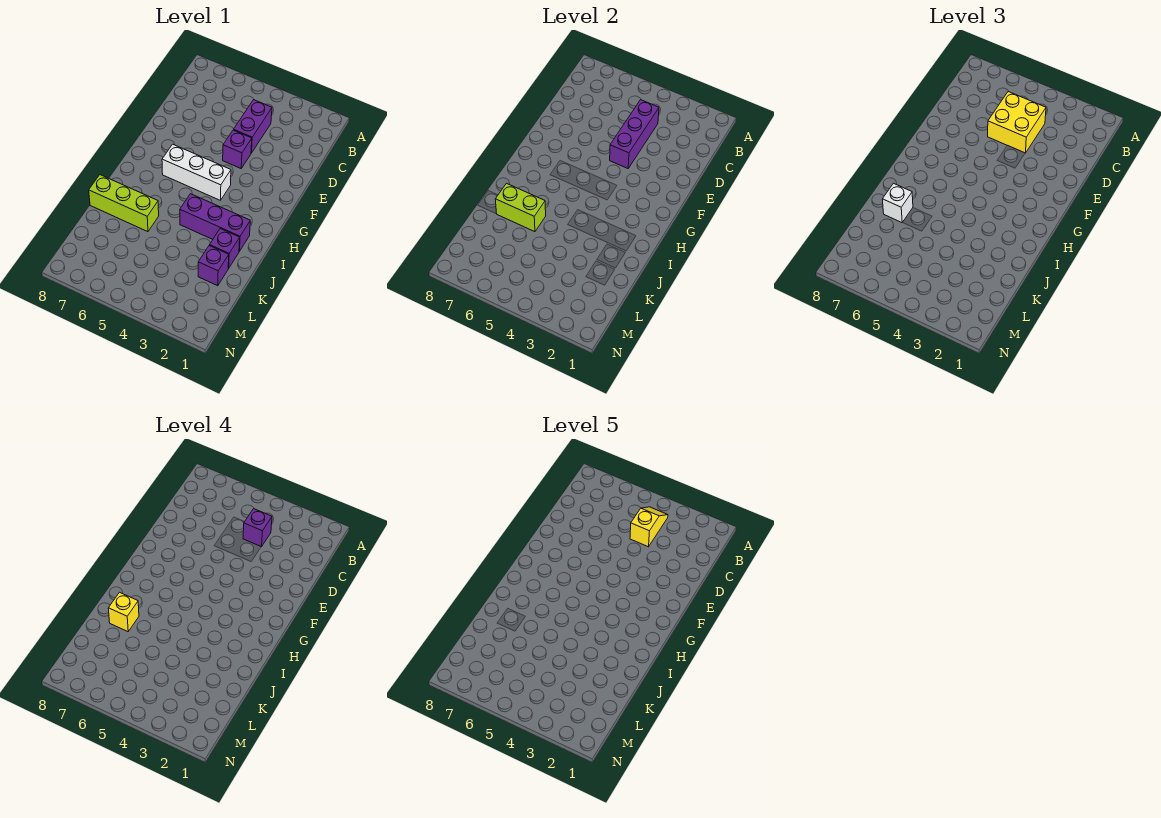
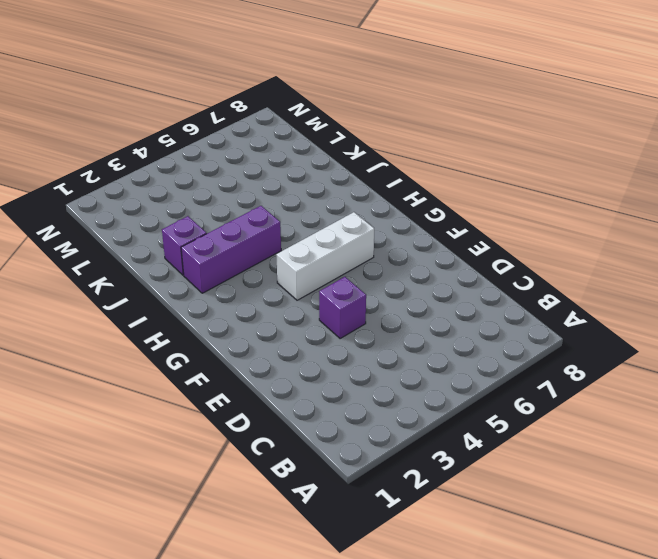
none -> purple 1x2 brick [234,100,272,153]
none -> lime 1x3 brick [89,175,159,232]
none -> purple 1x1 brick [198,245,229,286]

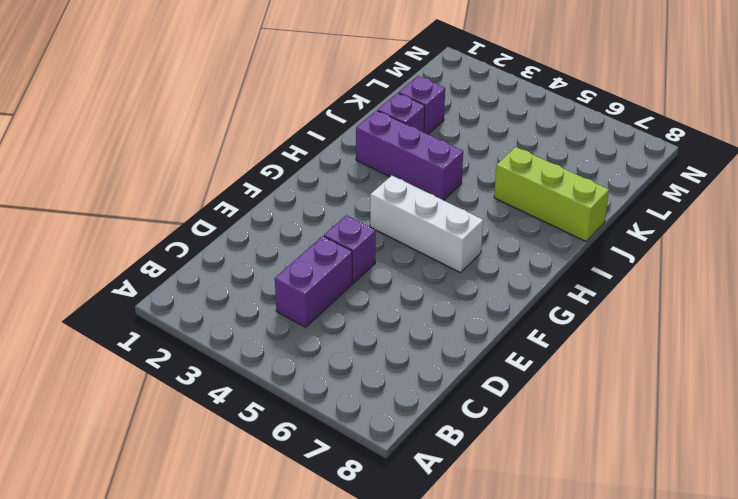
none -> purple 1x3 brick [610,100,659,168]
none -> lime 1x2 brick [495,183,546,232]
none -> yellow 2x2 brick [988,91,1046,153]

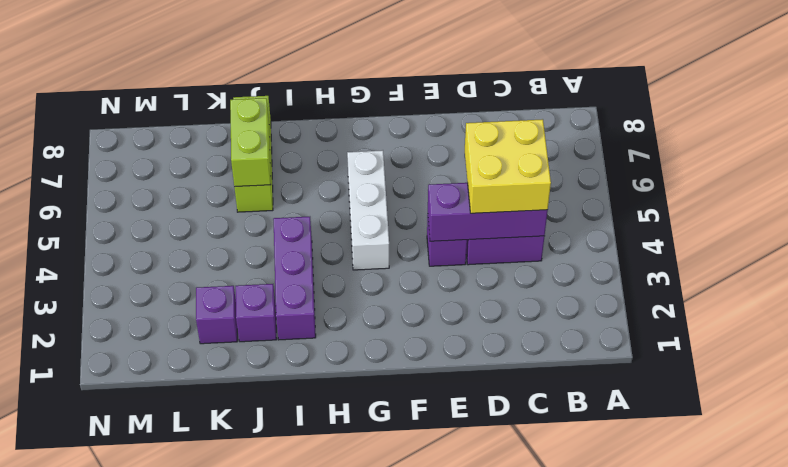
none -> white 1x1 brick [882,183,913,223]
none -> purple 1x1 brick [243,509,272,547]
none -> yellow 1x1 brick [108,592,139,632]

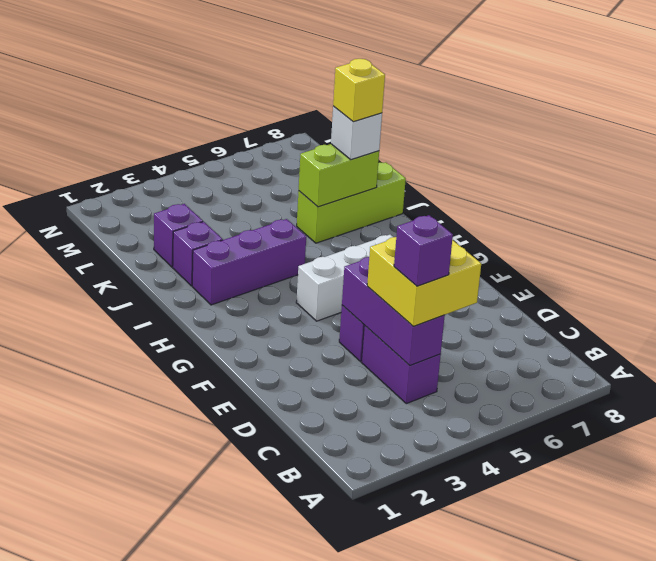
none -> yellow 1x2 slope [630,507,668,547]

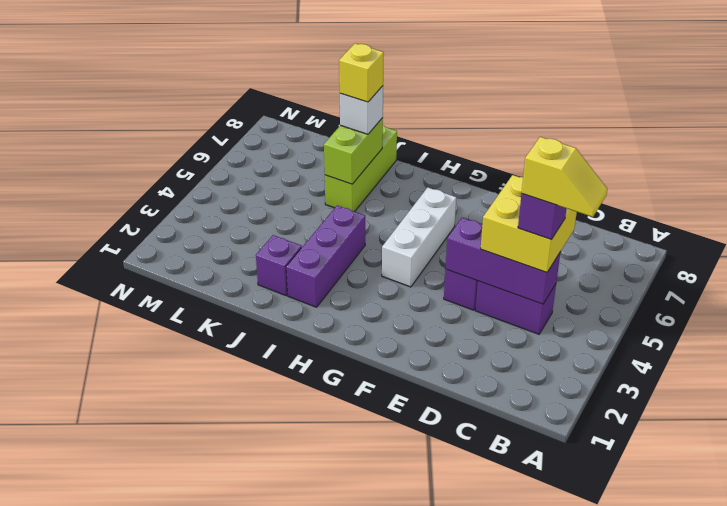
none -> purple 1x1 brick [198,245,229,286]

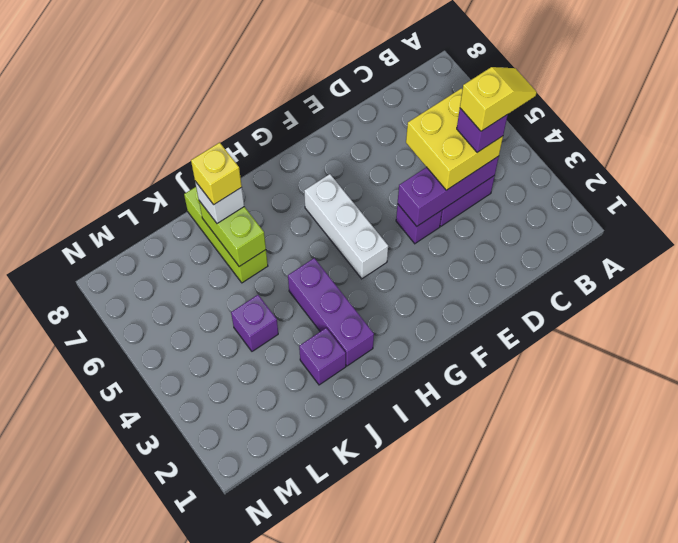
purple 1x1 brick [231,295,278,351] -> purple 1x1 brick moved to [198,245,229,286]

